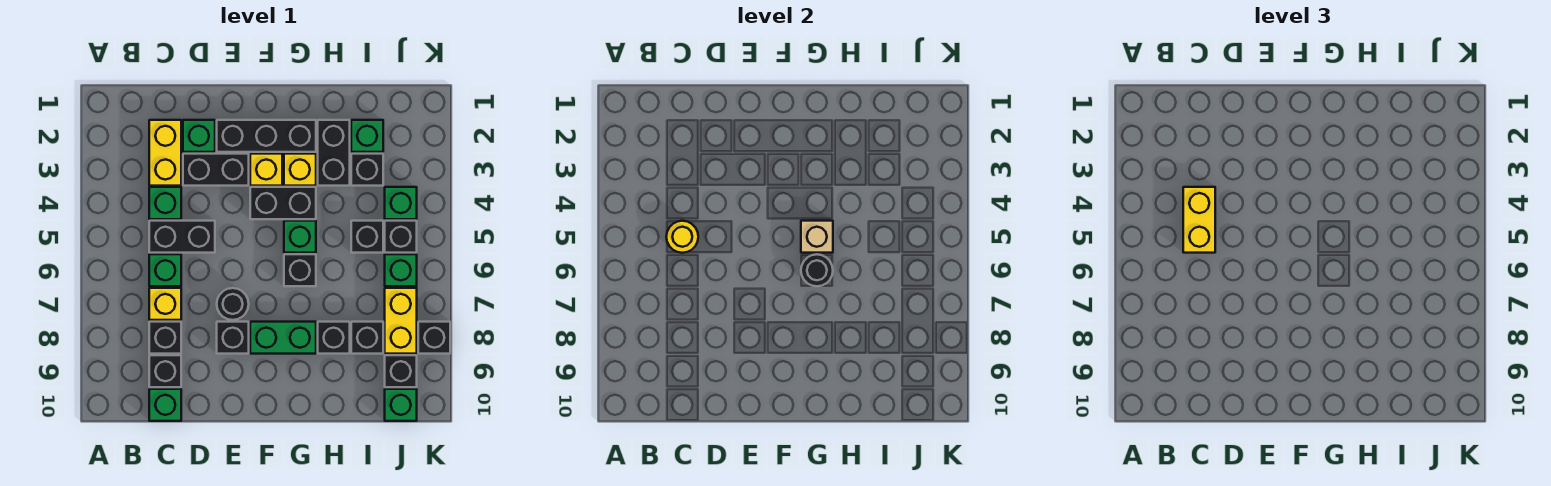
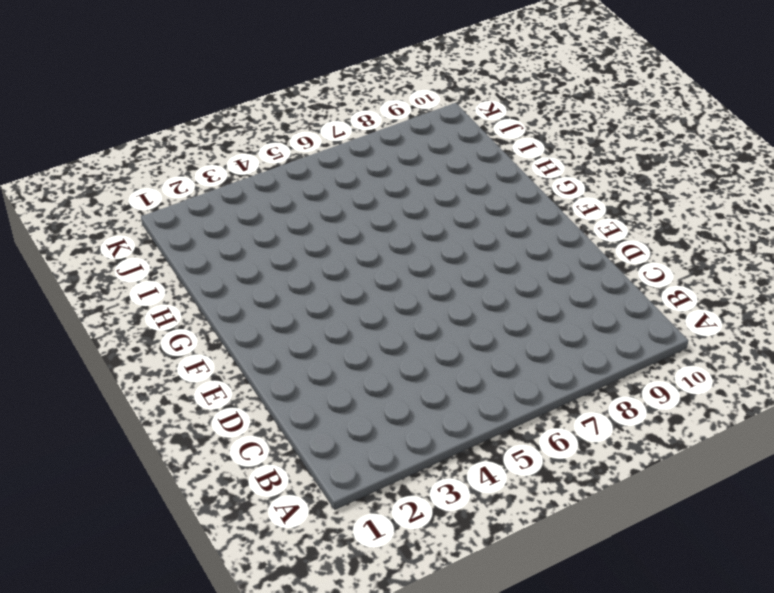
none -> yellow 1x2 brick [149,120,181,186]
none -> green 1x1 brick [149,187,181,219]
none -> black 1x2 brick [149,221,215,253]
none -> green 1x1 brick [149,254,181,286]

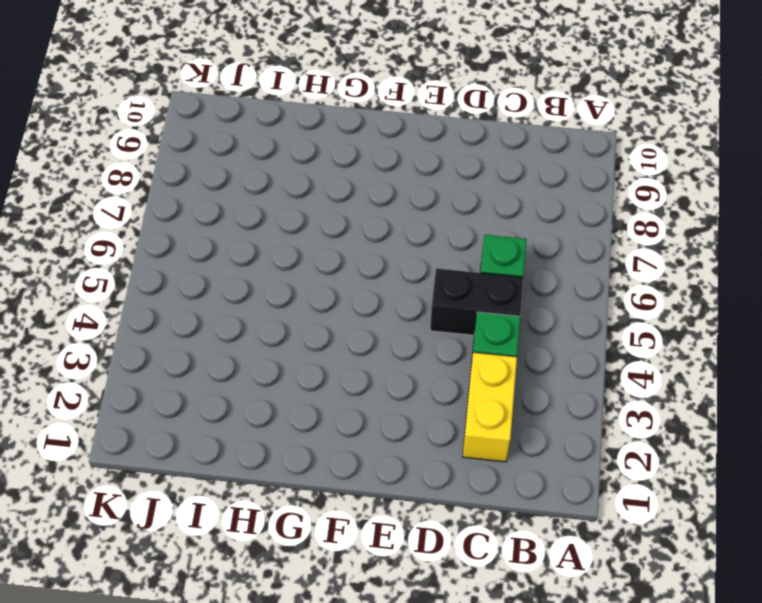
none -> yellow 1x1 brick [149,288,181,320]
none -> black 1x1 brick [149,322,181,354]
none -> black 1x1 brick [149,355,181,387]
none -> green 1x1 brick [149,389,181,421]

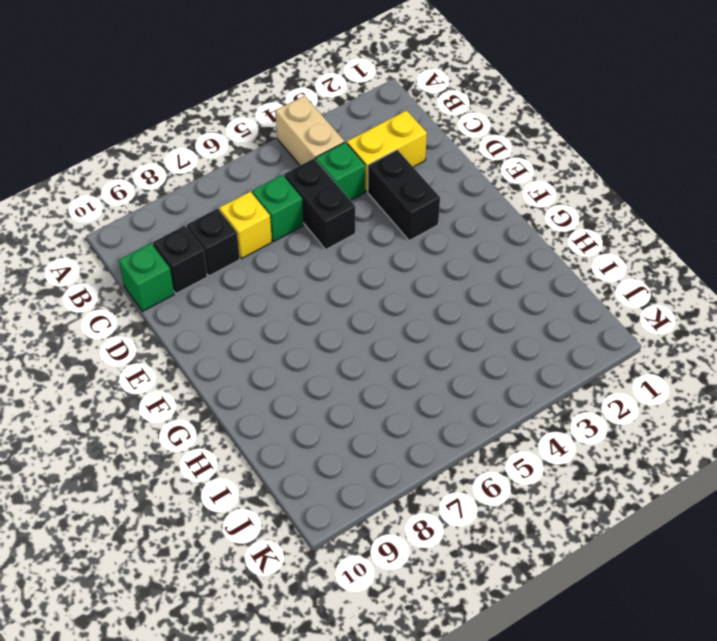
tan 1x2 brick [275,96,344,165] -> none
none -> green 1x1 brick [183,120,215,152]
none -> black 1x3 brick [217,120,316,152]
none -> black 1x1 round brick [217,288,249,320]
none -> black 1x1 brick [217,322,249,354]

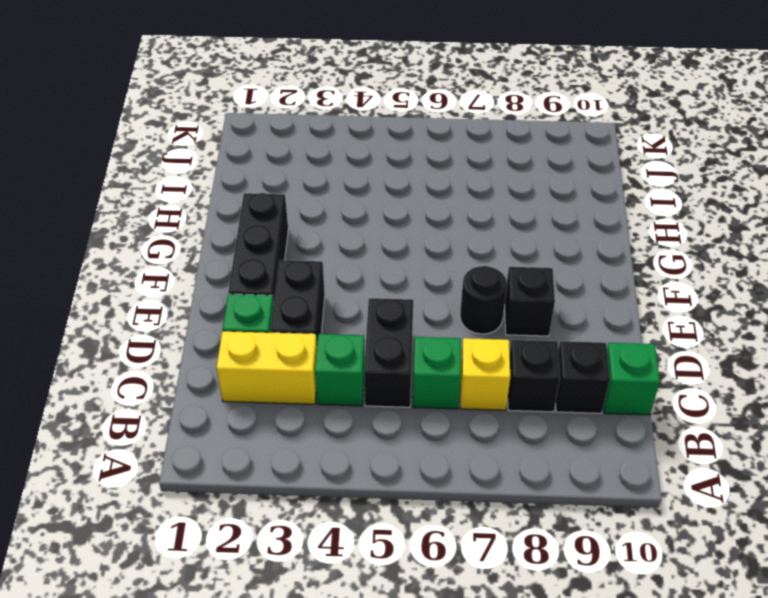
none -> yellow 1x1 brick [250,154,282,186]
none -> black 1x2 brick [250,187,316,219]
none -> green 1x2 brick [250,322,316,354]
none -> yellow 1x1 brick [284,154,316,186]

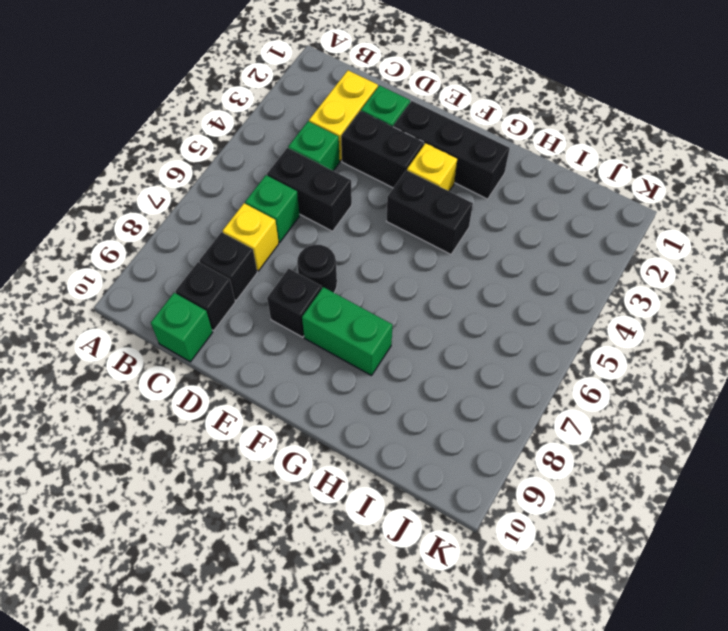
none -> yellow 1x1 brick [284,154,316,186]
none -> green 1x1 brick [284,221,316,253]
none -> black 1x1 brick [284,254,316,286]
none -> black 1x2 brick [318,120,350,186]

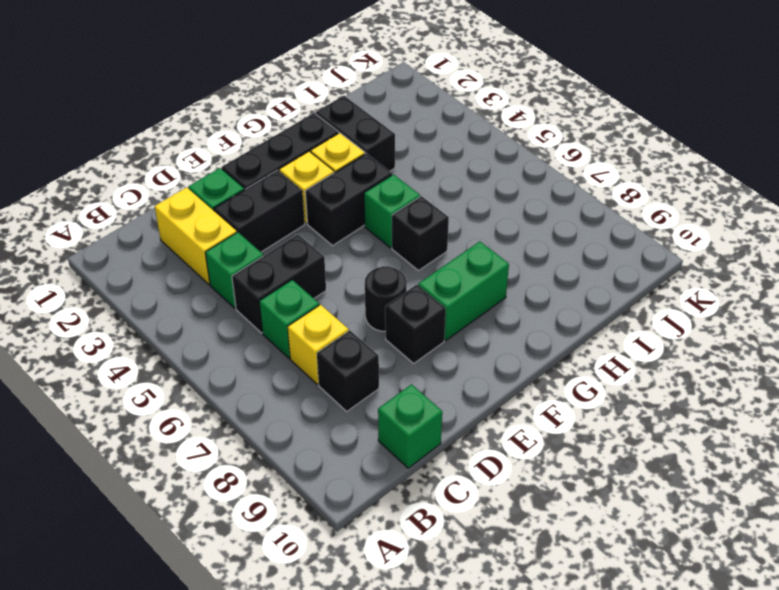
none -> black 1x1 brick [149,355,181,387]
none -> black 1x1 brick [318,322,350,354]
none -> green 1x1 brick [351,120,383,152]
none -> black 1x1 brick [351,154,383,186]

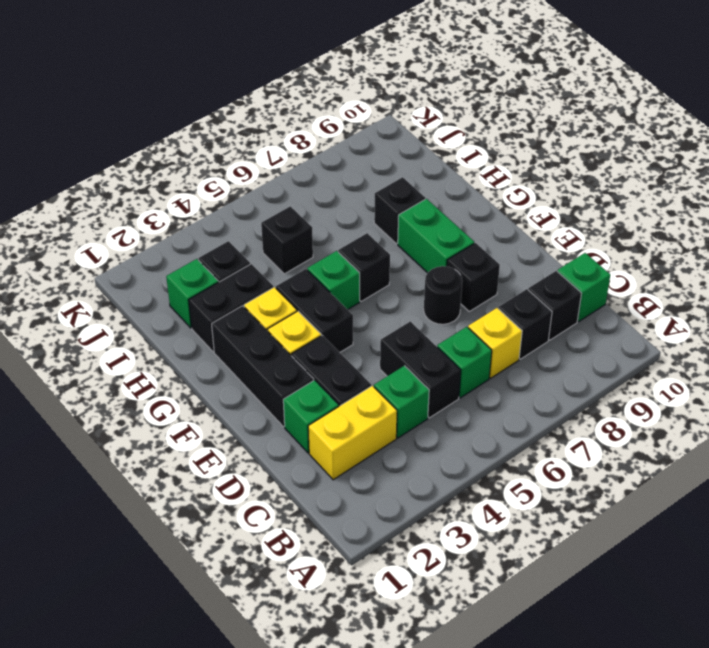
none -> black 1x1 brick [351,322,383,354]
none -> green 1x1 brick [385,187,417,219]
none -> black 1x1 brick [385,221,417,253]
none -> green 1x1 brick [385,254,417,286]

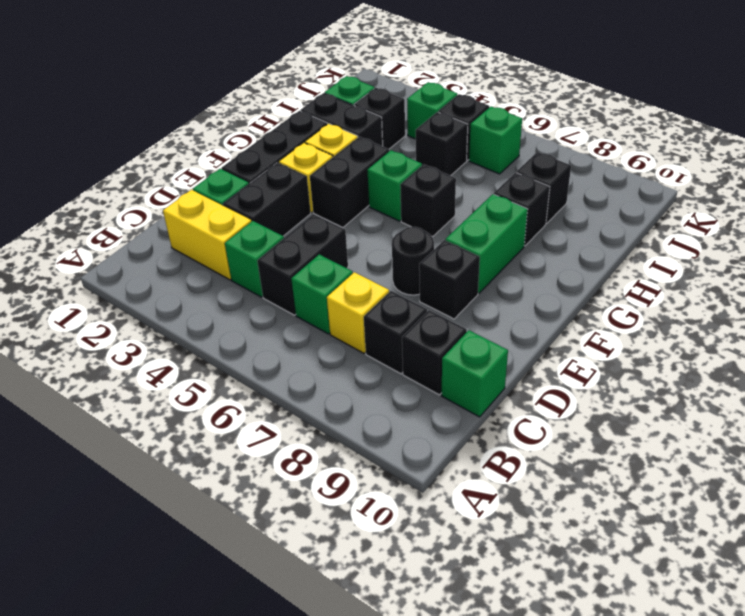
none -> yellow 1x2 brick [385,288,417,354]
none -> black 1x1 brick [385,355,417,387]
none -> green 1x1 brick [385,389,417,421]
none -> black 1x1 brick [418,322,450,354]

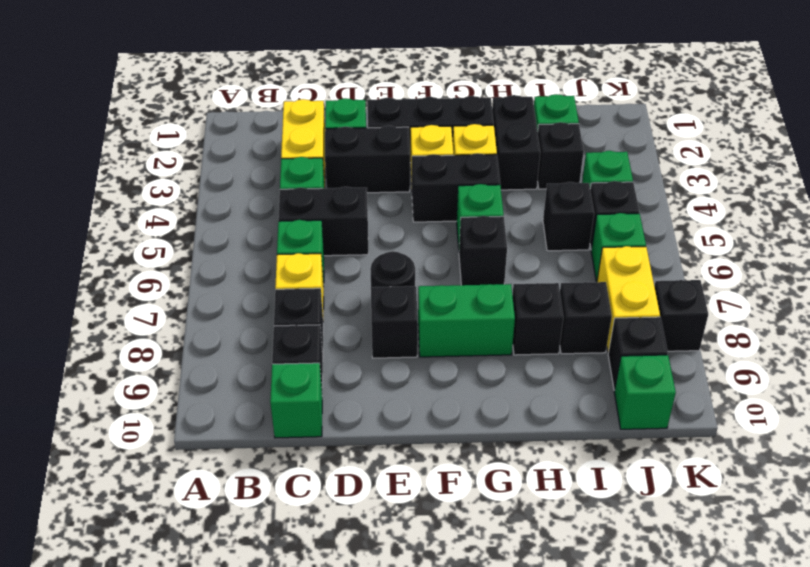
none -> yellow 1x1 round brick [666,221,698,253]
none -> tan 1x1 brick [801,221,833,253]
none -> black 1x1 round brick [801,254,833,286]
none -> yellow 1x2 brick [1183,187,1215,253]

